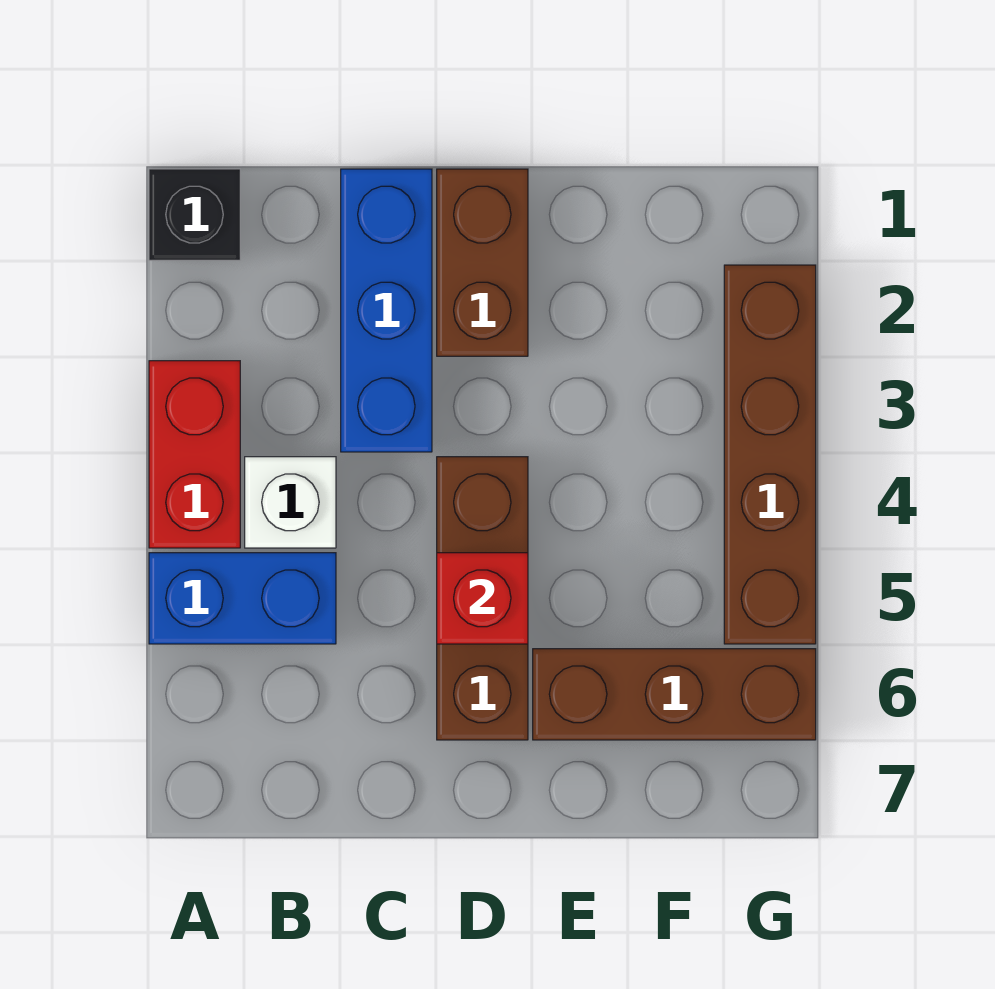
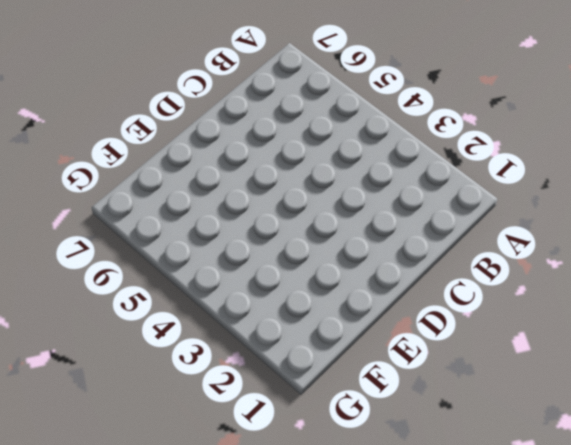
none -> black 1x1 brick [149,169,240,260]
none -> red 1x2 brick [149,361,240,548]

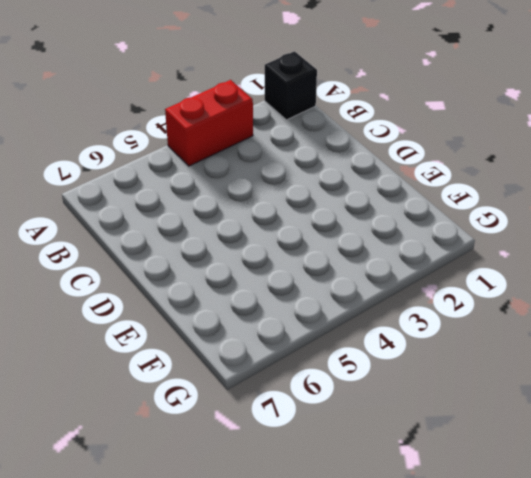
none -> blue 1x2 brick [149,553,336,644]
none -> white 1x1 brick [245,457,336,548]

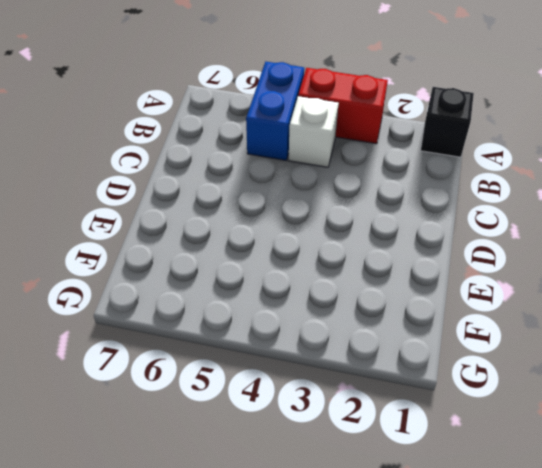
none -> blue 1x3 brick [341,169,432,452]
none -> brown 1x2 brick [437,169,528,356]

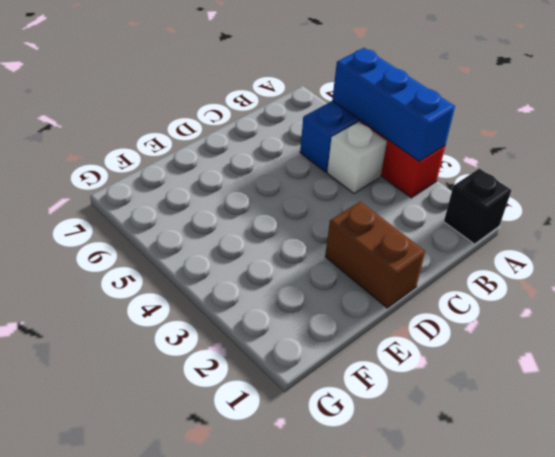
blue 1x3 brick [332,48,455,161] -> blue 1x3 brick moved to [341,169,432,452]
none -> brown 1x3 brick [437,457,528,740]
none -> brown 1x3 brick [533,649,816,740]

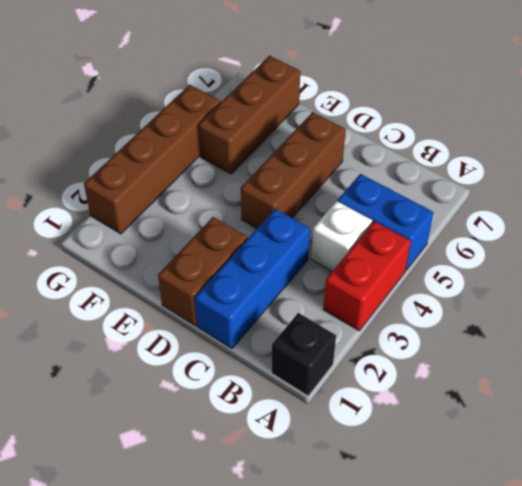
brown 1x3 brick [198,56,300,174] -> brown 1x3 brick turned to [533,649,816,740]
none -> red 1x1 brick [437,553,528,644]

